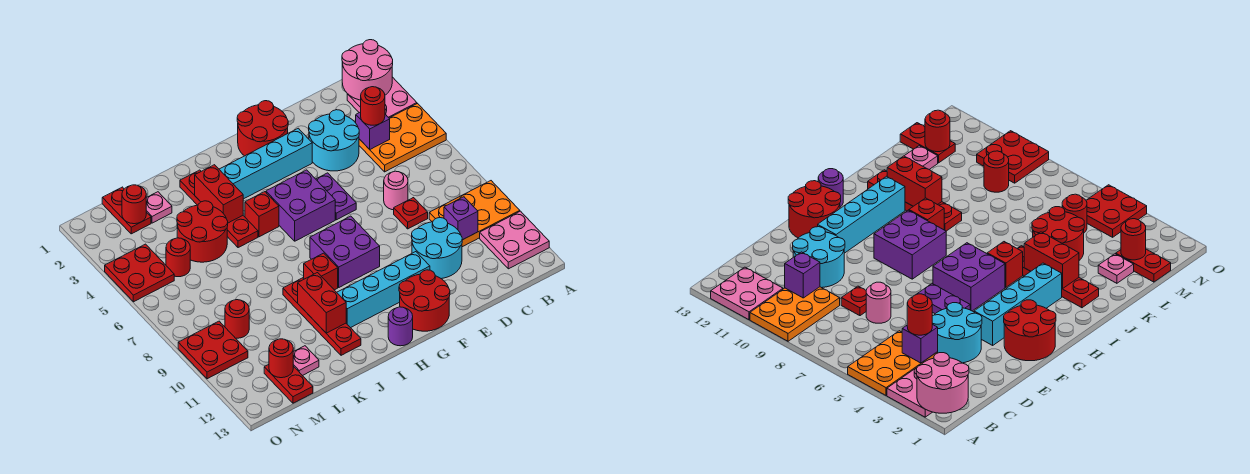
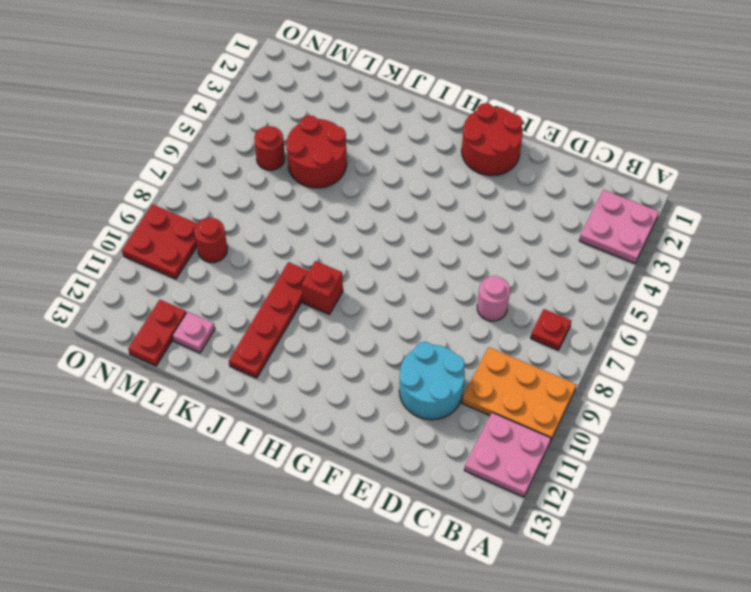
red 1x1 plate [531,309,571,350] -> red 1x1 plate moved to [394,198,428,229]
none -> orange 2x3 plate [359,104,446,172]
none -> cyan 2x2 round brick [309,110,359,171]
none -> cyan 1x4 brick [219,128,312,199]
none -> purple 1x2 plate [316,173,356,220]

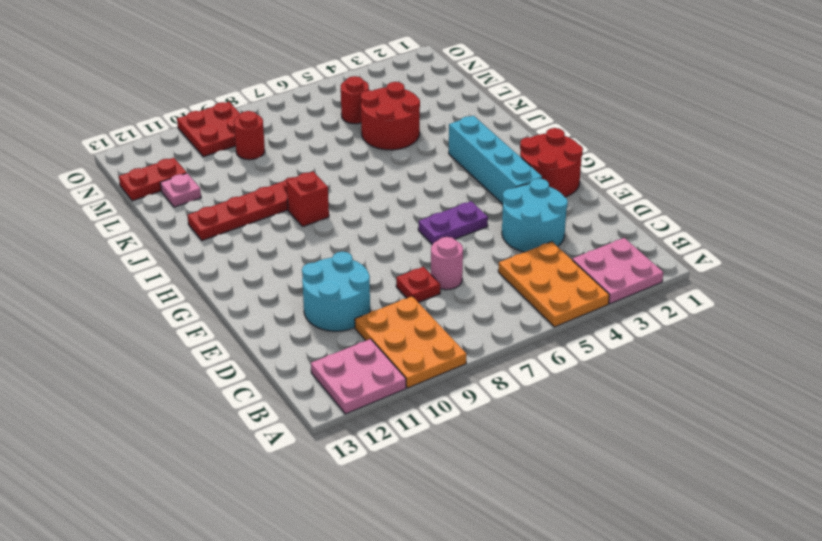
none -> cyan 1x4 brick [337,252,430,328]
none -> red 2x2 round brick [399,270,450,331]
none -> purple 2x2 brick [266,170,335,241]
none -> purple 2x2 brick [310,216,380,287]

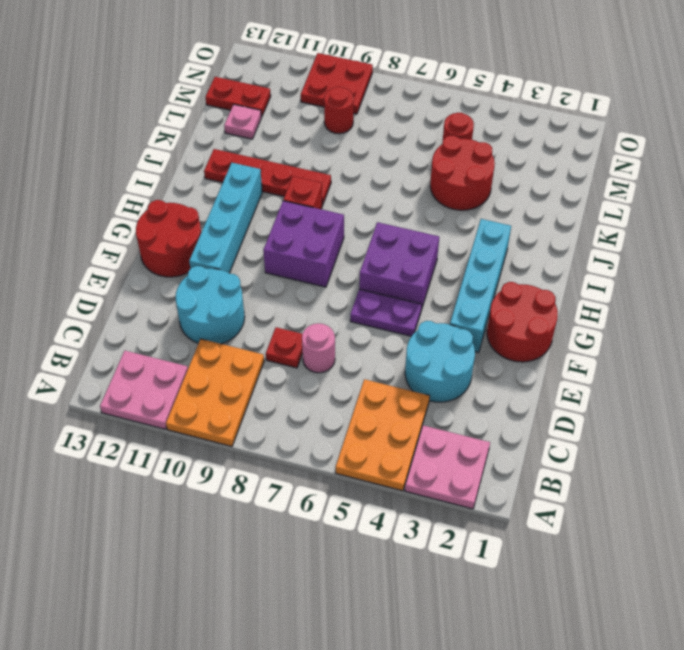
none -> purple 1x1 round brick [388,307,413,346]
none -> red 1x1 brick [245,192,279,237]
none -> red 1x4 plate [180,170,258,248]
none -> pink 1x1 plate [146,192,172,223]

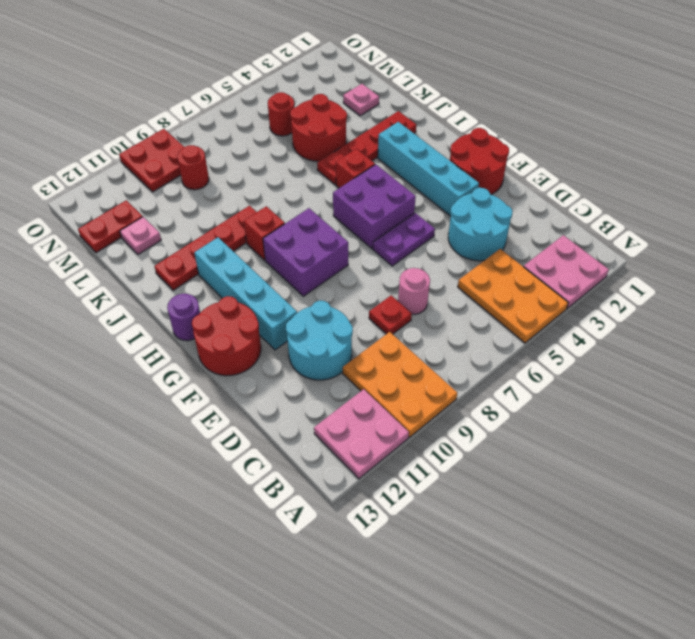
none -> red 1x2 plate [102,187,151,234]
none -> red 2x2 plate [105,244,174,302]
none -> pink 2x2 round brick [342,40,393,100]
none -> purple 1x1 brick [356,112,390,149]

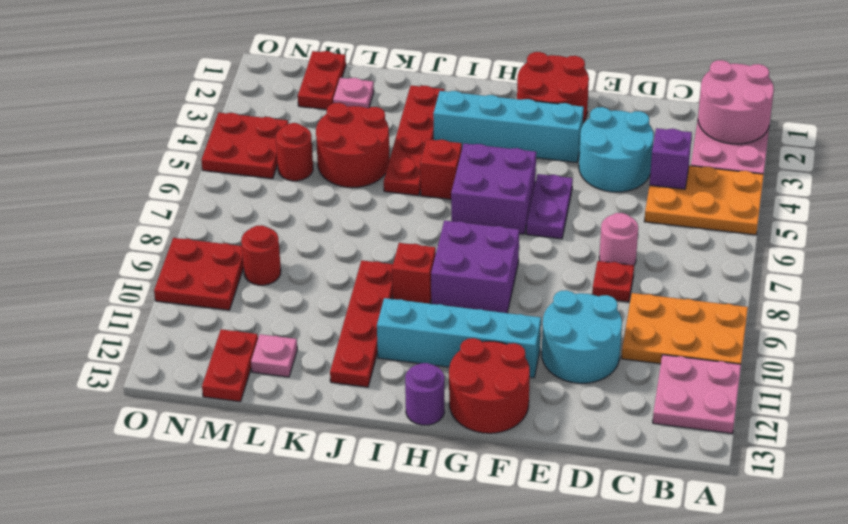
none -> purple 1x1 brick [444,197,478,240]
none -> red 1x2 brick [195,165,243,223]
none -> red 1x2 brick [298,273,346,333]
none -> red 1x1 round brick [122,185,146,224]

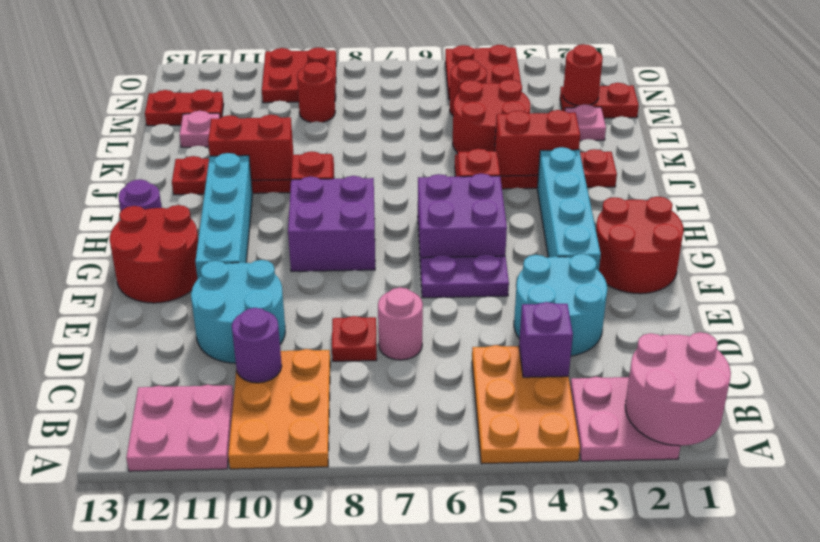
purple 1x1 round brick [232,308,282,383] -> purple 1x1 brick [444,197,478,240]
none -> red 1x1 round brick [269,339,293,378]
none -> red 1x1 round brick [361,87,385,125]

